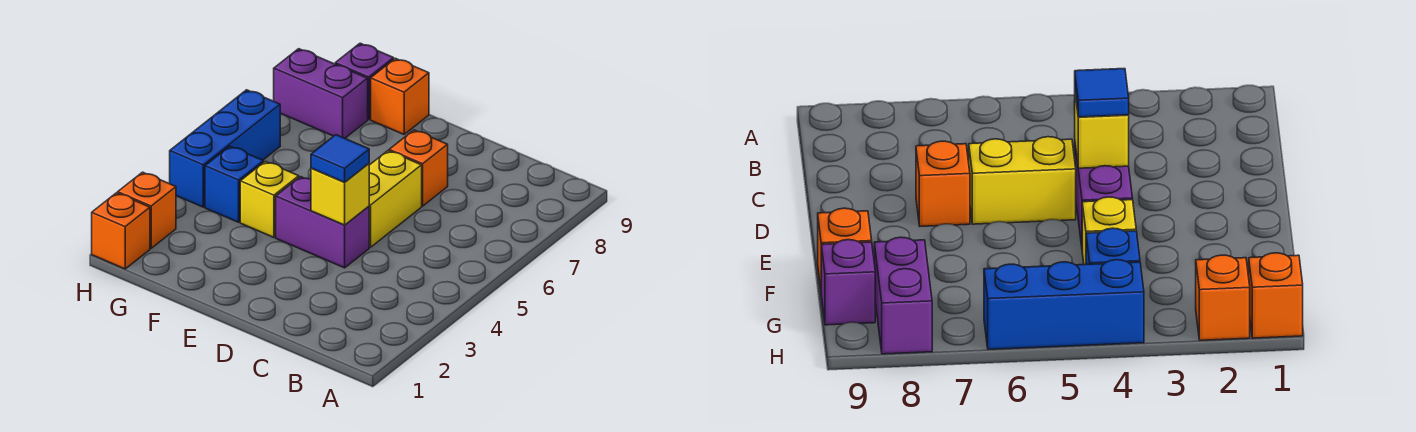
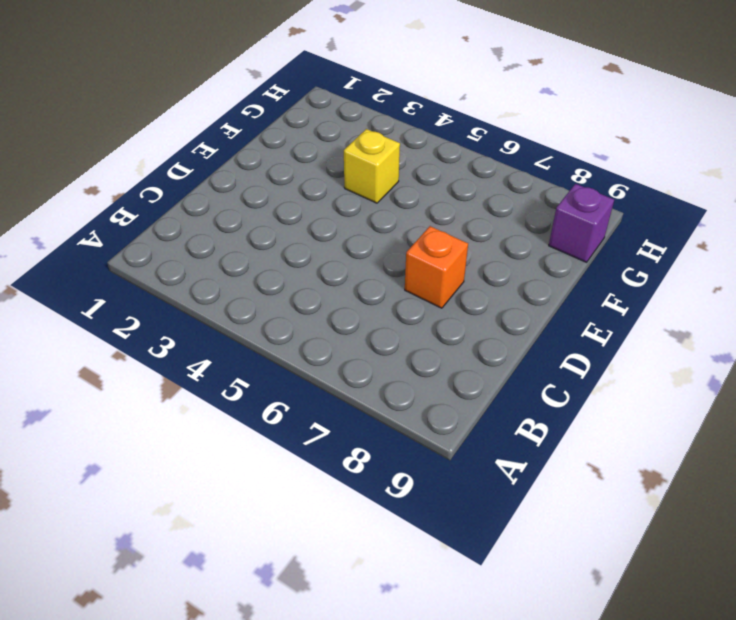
none -> purple 1x2 brick [276,177,369,268]
none -> yellow 1x2 brick [369,151,422,247]
none -> orange 1x1 brick [371,58,429,134]

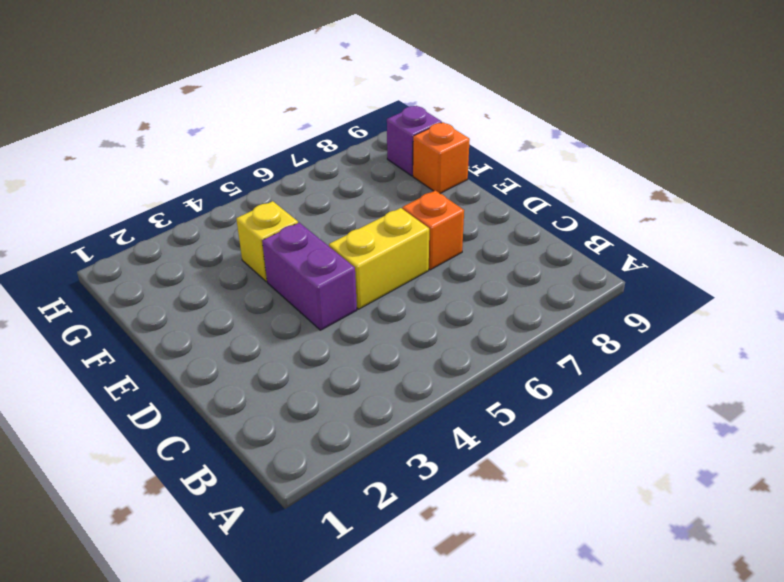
none -> blue 1x1 brick [205,146,263,222]
none -> purple 1x2 brick [274,49,368,138]
none -> orange 1x1 brick [92,193,150,269]

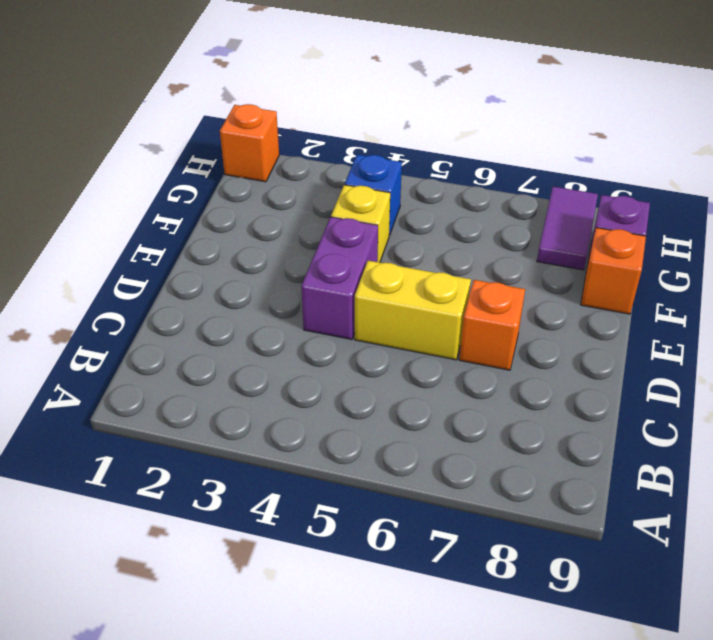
purple 1x2 tile [537,187,598,270] -> purple 1x2 brick [274,49,368,138]
none -> orange 1x1 brick [118,172,176,248]
none -> blue 1x3 brick [170,90,280,207]
none -> yellow 1x1 brick [311,164,369,225]

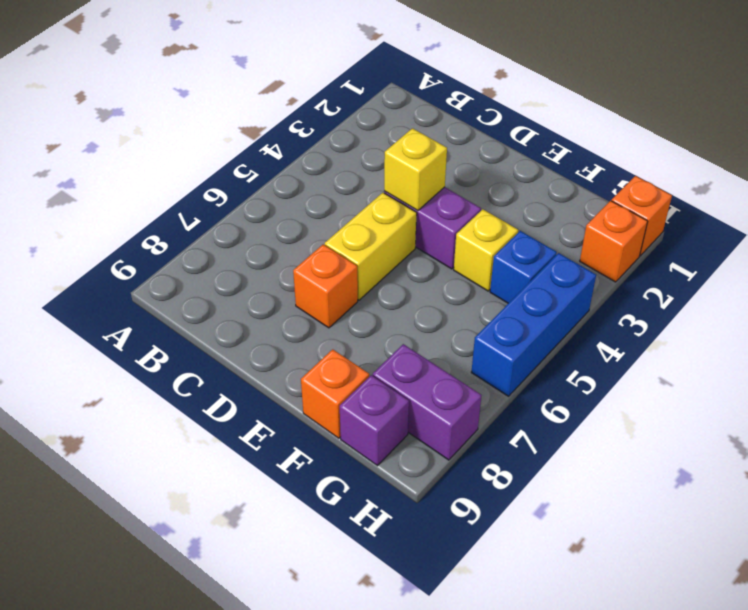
none -> blue 1x1 tile [311,135,369,182]

